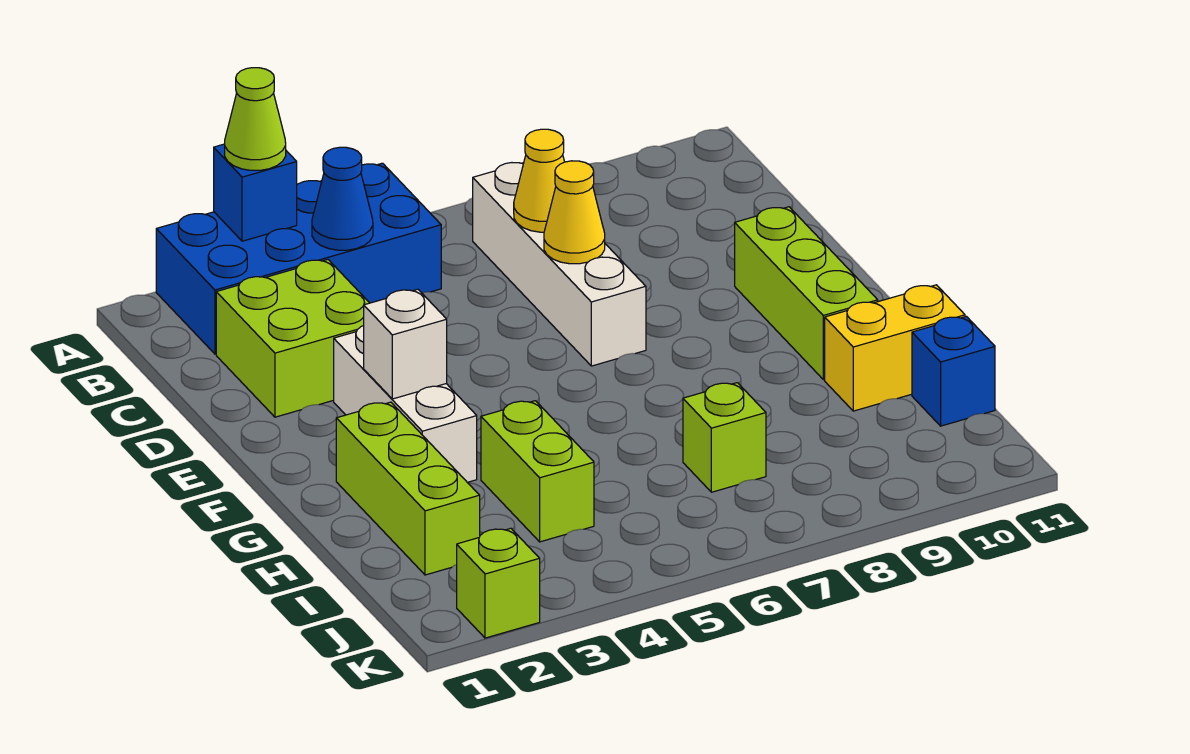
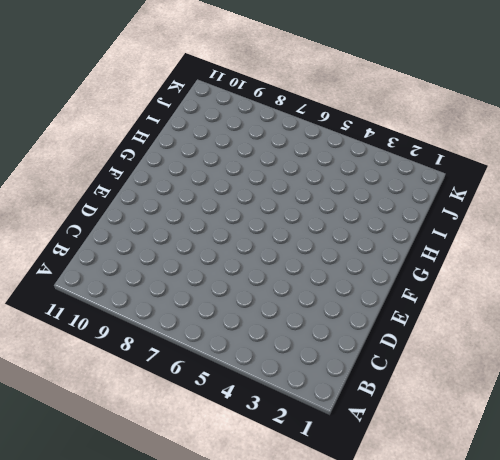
none -> blue 2x4 brick [156,163,441,354]
none -> white 1x4 brick [473,163,646,366]
none -> lime 2x2 brick [216,260,369,417]

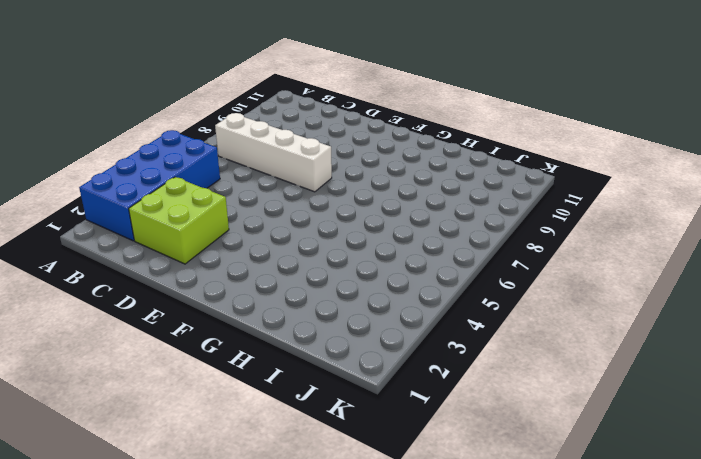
none -> white 1x3 brick [334,326,477,482]
none -> lime 1x3 brick [735,207,878,380]
none -> lime 1x3 brick [336,402,480,575]

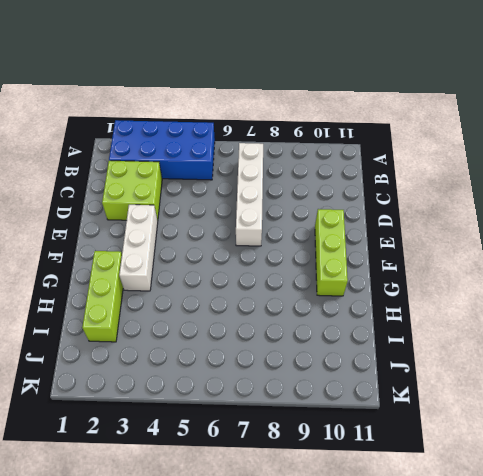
none -> lime 1x2 brick [481,401,594,542]
none -> yellow 1x2 brick [825,285,965,411]
none -> lime 1x1 brick [683,383,766,492]

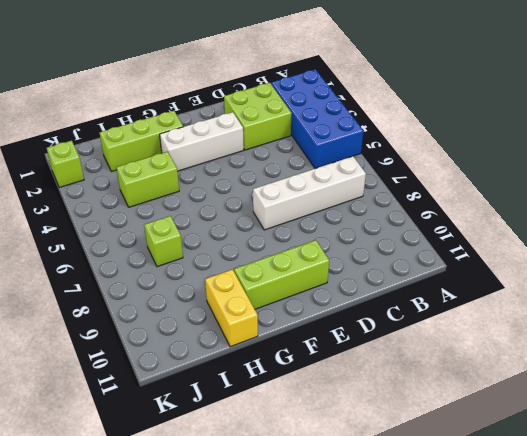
none -> blue 1x1 brick [912,316,995,426]
none -> blue 1x1 brick [214,144,297,241]
none -> blue 1x1 cone [312,147,373,250]

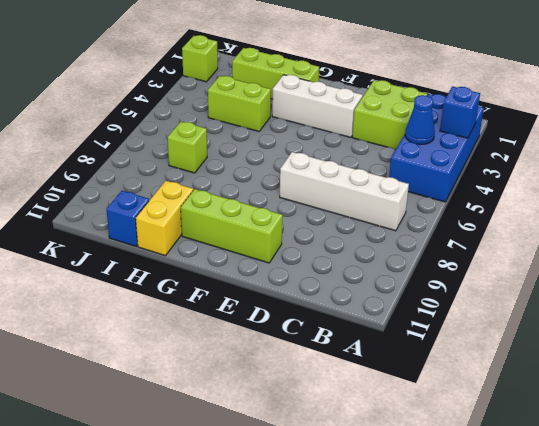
none -> yellow 1x1 cone [514,129,564,232]
none -> yellow 1x1 cone [544,161,605,264]
none -> white 1x1 brick [364,289,447,399]

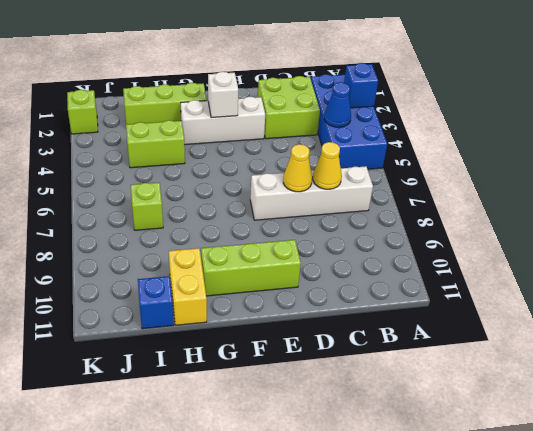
none -> lime 1x1 cone [225,68,286,170]

